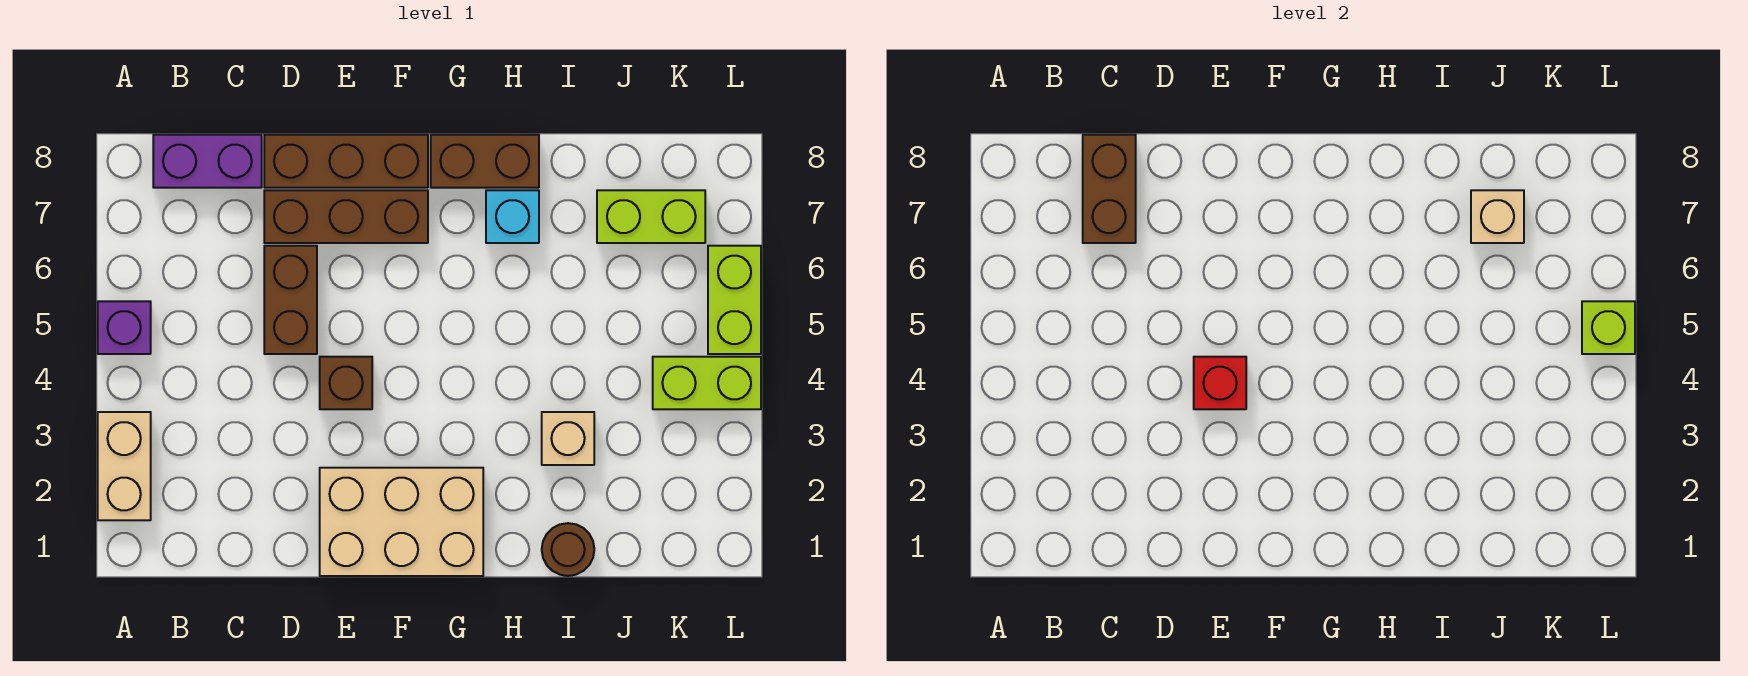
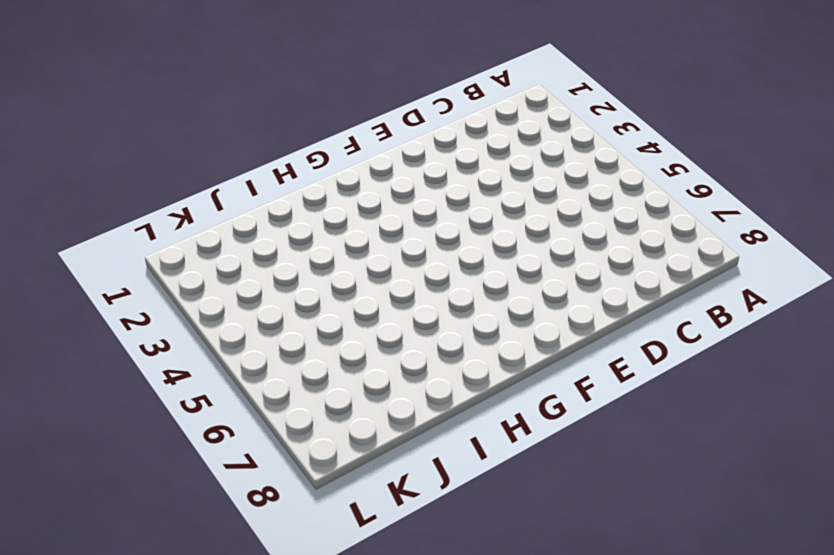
none -> tan 1x2 brick [98,412,151,520]
none -> purple 1x1 brick [98,301,151,354]
none -> purple 1x2 brick [153,135,262,188]

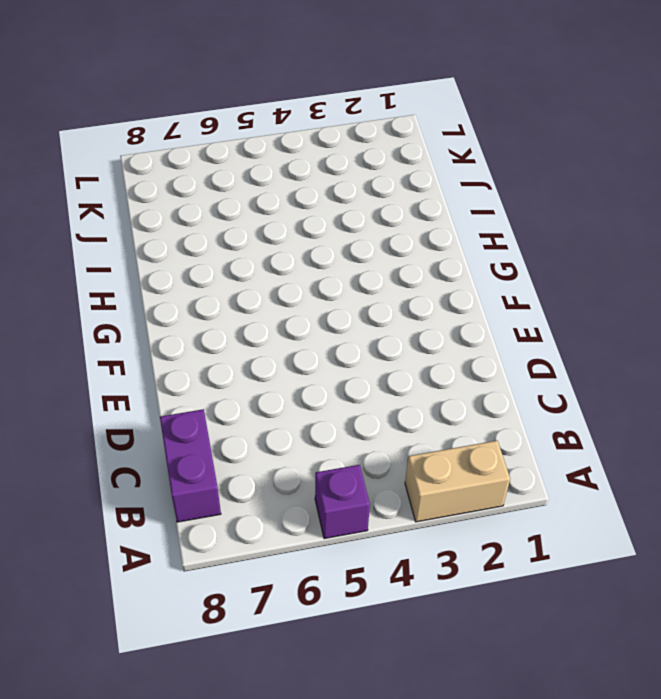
none -> brown 1x2 brick [264,246,317,354]
none -> brown 1x3 brick [264,190,428,243]
none -> brown 1x3 brick [264,135,428,188]

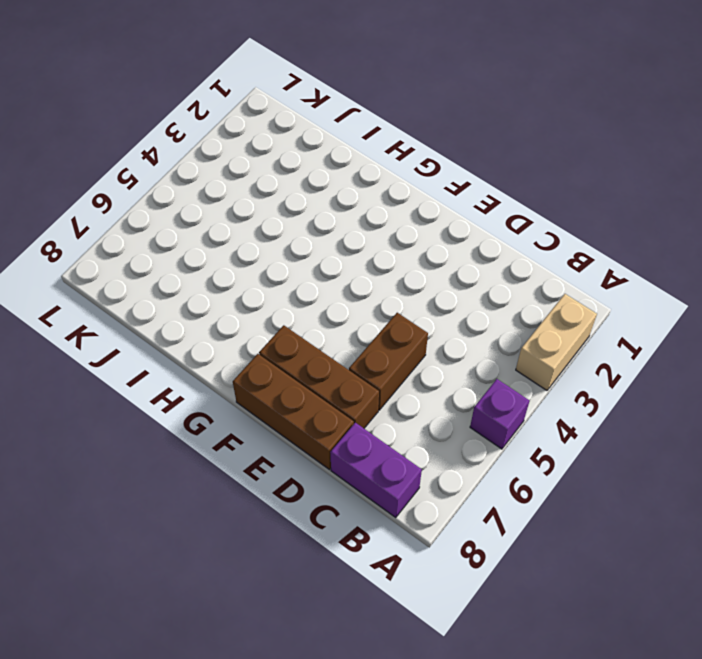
none -> tan 2x3 brick [320,468,483,576]
none -> brown 1x1 brick [320,357,372,409]
none -> brown 1x2 brick [431,135,539,188]

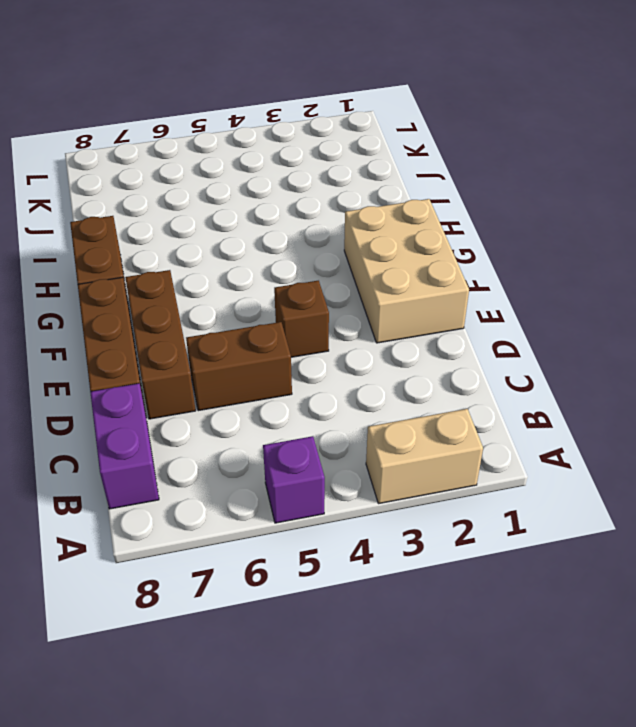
none -> cyan 1x1 brick [486,190,539,243]
none -> brown 1x1 round brick [542,523,594,576]
none -> tan 1x1 brick [542,412,594,465]

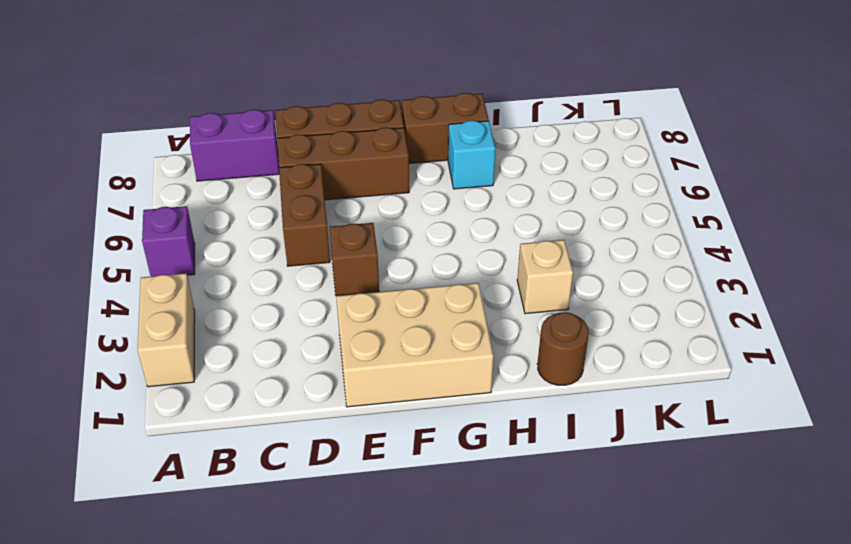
none -> lime 1x2 brick [597,190,705,243]
none -> lime 1x2 brick [653,357,761,409]
none -> lime 1x2 brick [708,246,761,354]

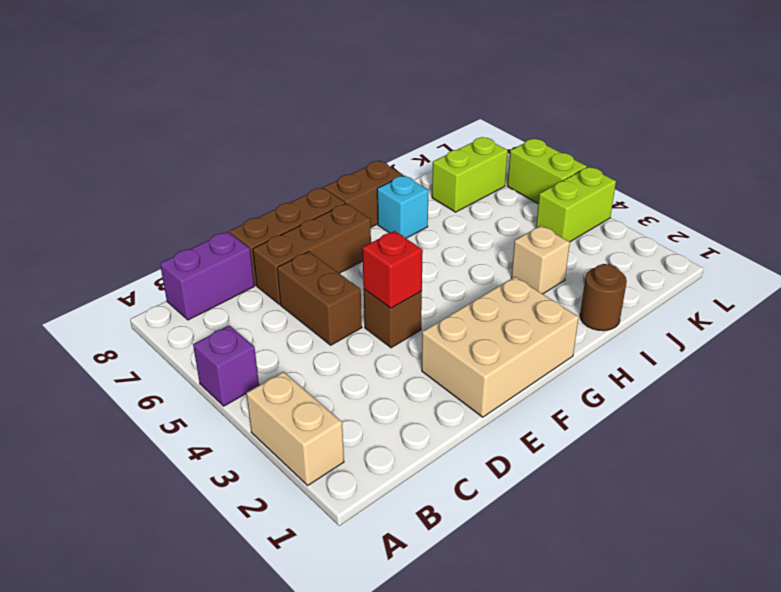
none -> brown 1x2 brick [1083,135,1136,243]
none -> tan 1x1 brick [1471,190,1524,243]
none -> lime 1x1 brick [1582,301,1635,354]

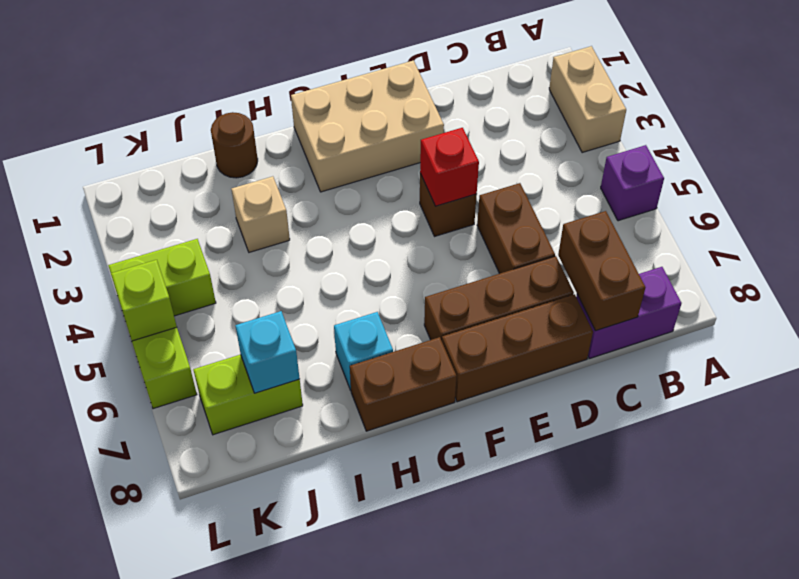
cyan 1x1 brick [235,311,300,393] -> tan 1x1 brick [1471,190,1524,243]

